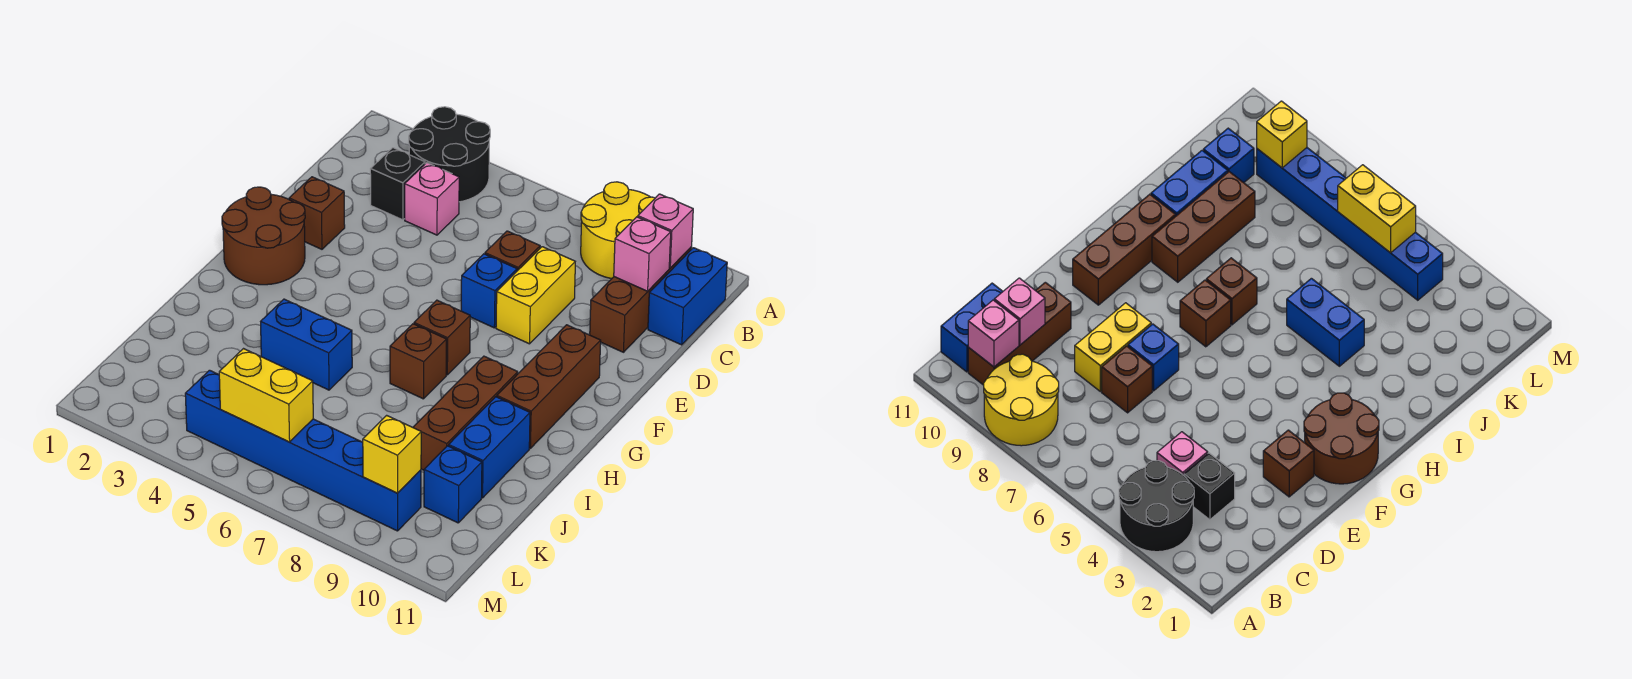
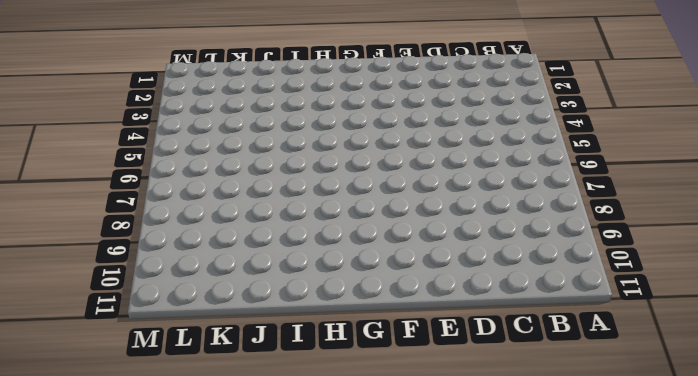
none -> black 2x2 round brick [409,107,490,202]
none -> yellow 2x2 round brick [581,182,655,279]
none -> brown 1x3 brick [590,247,692,352]

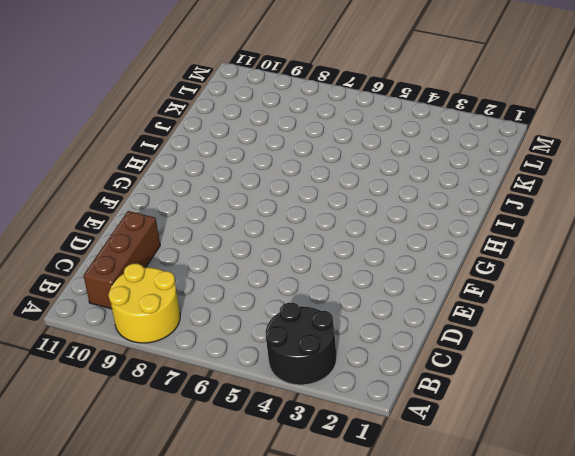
none -> blue 1x2 brick [648,248,727,345]
none -> black 1x1 brick [370,148,425,220]
none -> pink 1x1 brick [405,163,459,235]

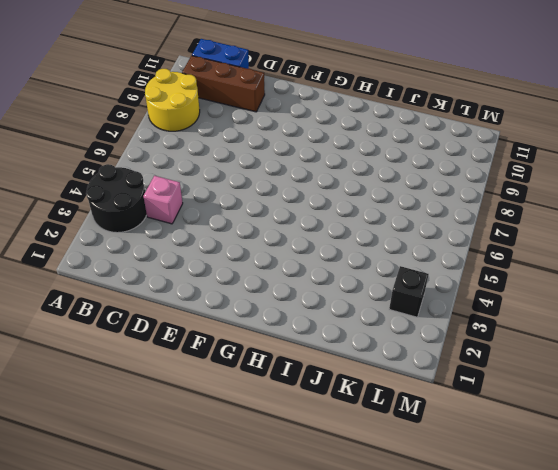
black 1x1 brick [389,266,429,317] -> black 1x1 brick moved to [370,148,425,220]
none -> brown 1x1 brick [485,231,540,271]
none -> yellow 1x2 brick [496,247,575,344]
none -> brown 1x1 brick [289,177,345,249]

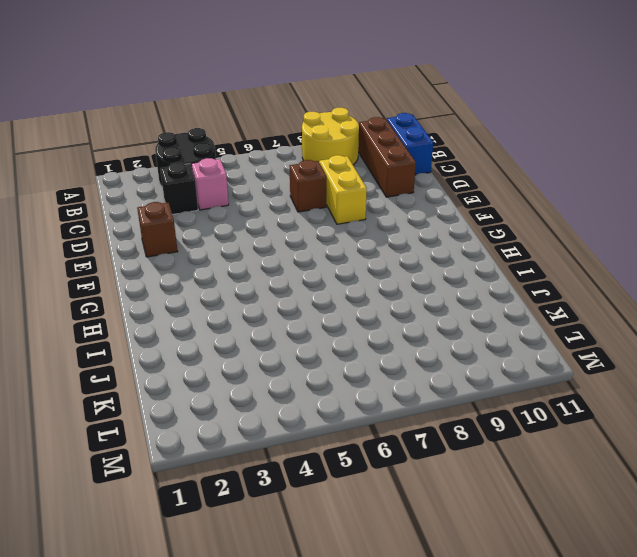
none -> blue 1x1 brick [461,254,517,328]
none -> brown 2x2 round brick [222,187,305,285]
none -> brown 1x3 brick [497,325,601,448]

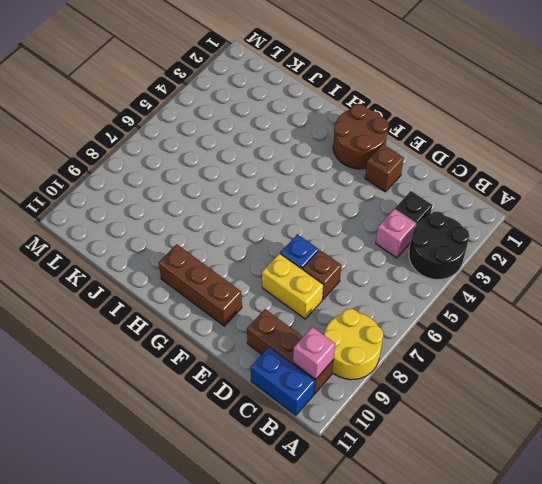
none -> brown 1x1 brick [414,300,470,375]
none -> brown 1x1 brick [390,324,447,399]
none -> brown 1x3 brick [413,356,518,470]

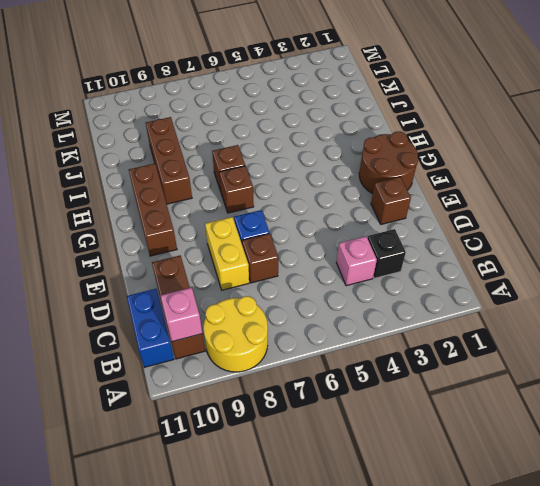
none -> black 2x2 round brick [409,107,490,202]
none -> blue 1x2 brick [261,299,352,390]
none -> blue 1x2 brick [449,397,530,498]

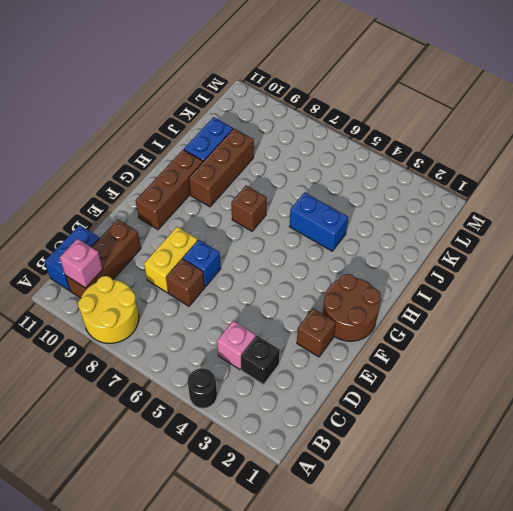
black 1x1 round brick [187,368,217,408] -> black 2x2 round brick [409,107,490,202]
none -> brown 1x1 brick [414,300,470,375]
none -> blue 1x1 brick [424,446,482,523]
none -> blue 1x6 brick [185,370,421,531]

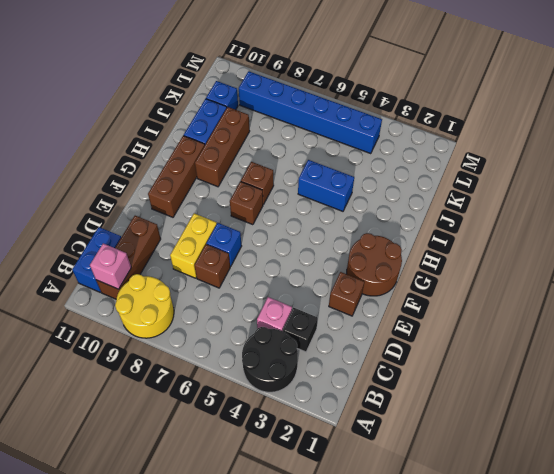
none -> pink 1x1 brick [614,217,671,291]
none -> yellow 1x2 brick [219,349,313,442]
none -> yellow 1x1 brick [363,415,421,493]

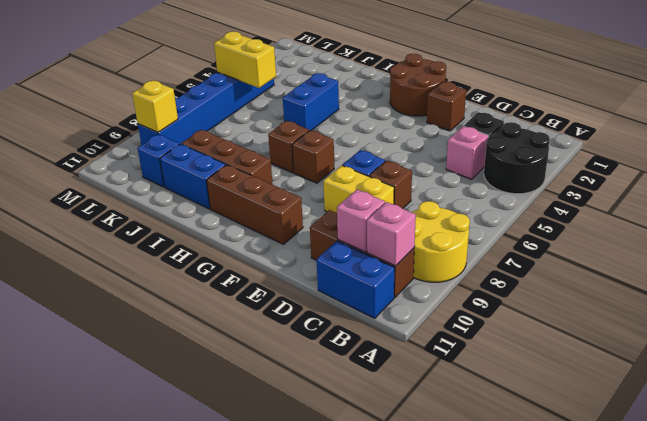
yellow 1x2 brick [214,31,276,88] -> yellow 1x2 brick turned to [219,349,313,442]

